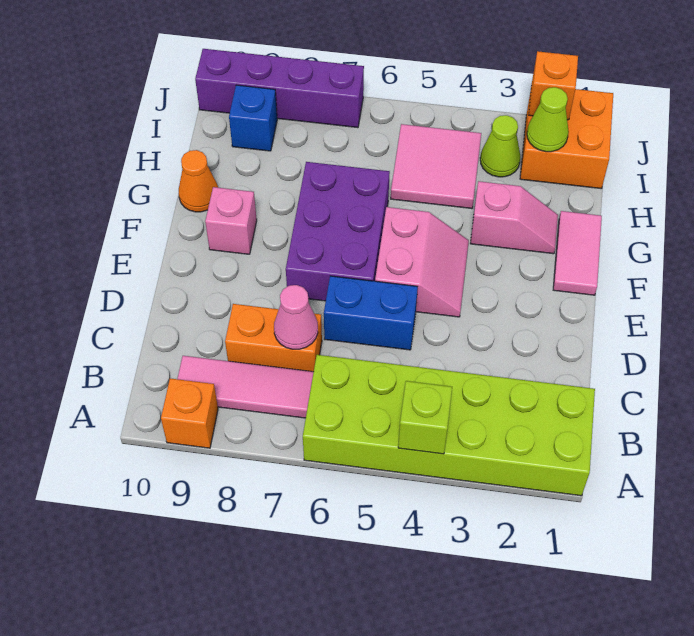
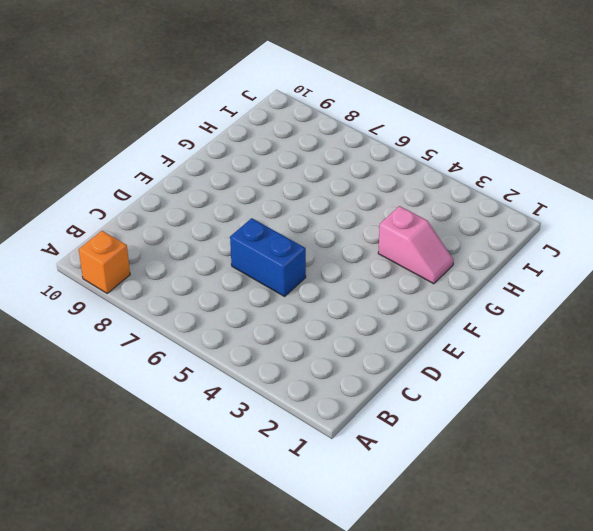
none -> lime 2x6 brick [303,355,595,496]
none -> pink 1x3 tile [177,356,314,418]
none -> orange 1x2 brick [225,304,322,372]

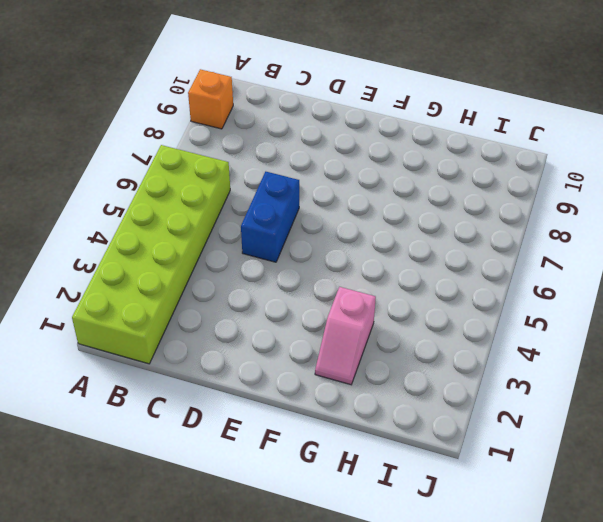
none -> pink 1x3 tile [177,356,314,418]
none -> orange 1x2 brick [225,304,322,372]
none -> pink 2x2 slope [375,207,469,317]

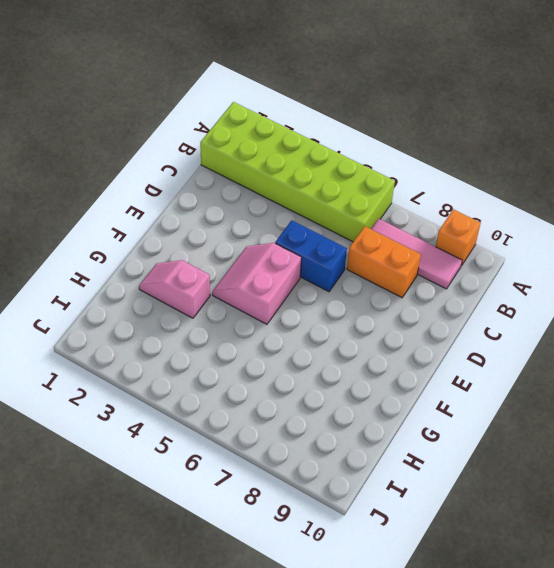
none -> purple 2x3 brick [286,162,390,301]
none -> pink 1x2 tile [553,211,602,295]
none -> pink 1x1 brick [205,187,257,254]

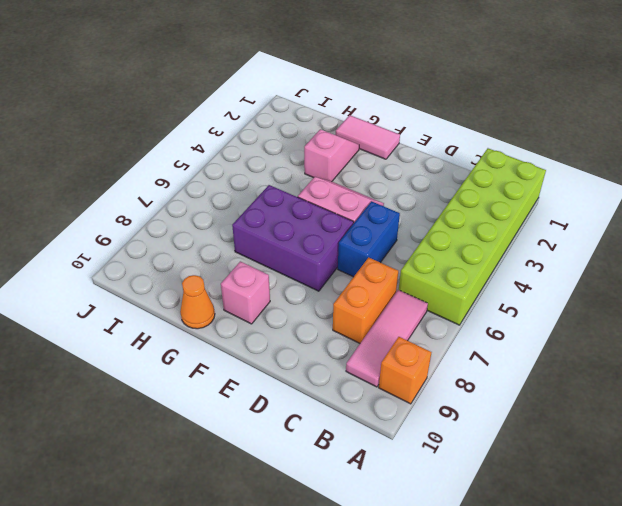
none -> pink 2x2 tile [391,124,481,208]
none -> orange 2x2 brick [520,89,613,189]
none -> lime 1x1 cone [480,115,520,177]

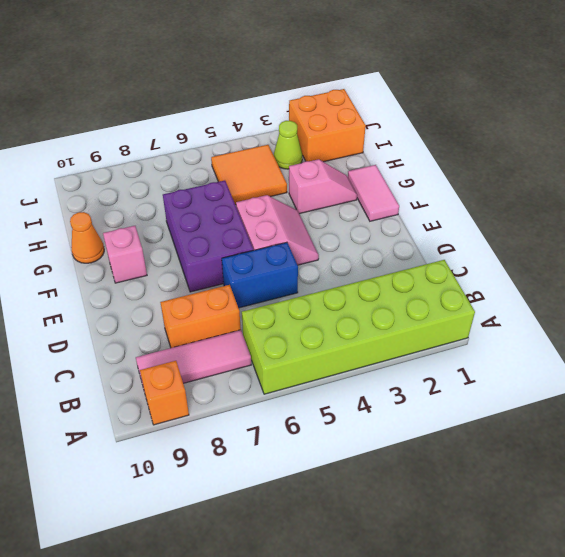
orange 2x2 tile [211,145,287,205] -> pink 2x2 tile [391,124,481,208]
none -> blue 1x1 brick [229,85,277,151]
none -> purple 1x4 brick [195,49,364,128]
none -> lime 1x1 brick [398,381,452,454]

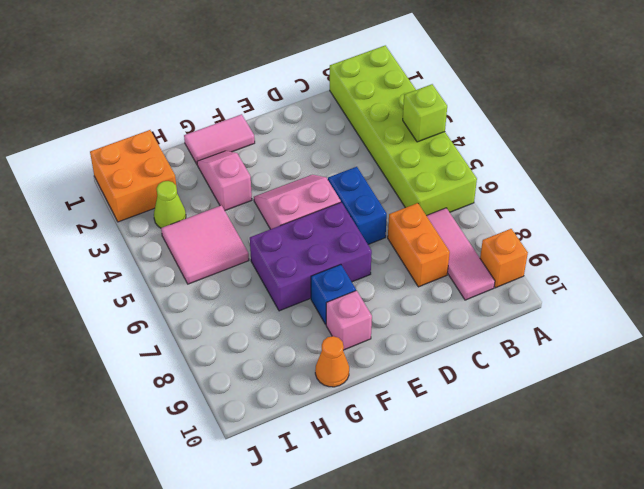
blue 1x1 brick [311,265,356,324] -> blue 1x1 brick moved to [229,85,277,151]
none -> purple 1x4 brick [195,49,364,128]
none -> pink 1x1 cone [274,285,318,349]
none -> lime 1x1 cone [527,87,569,152]

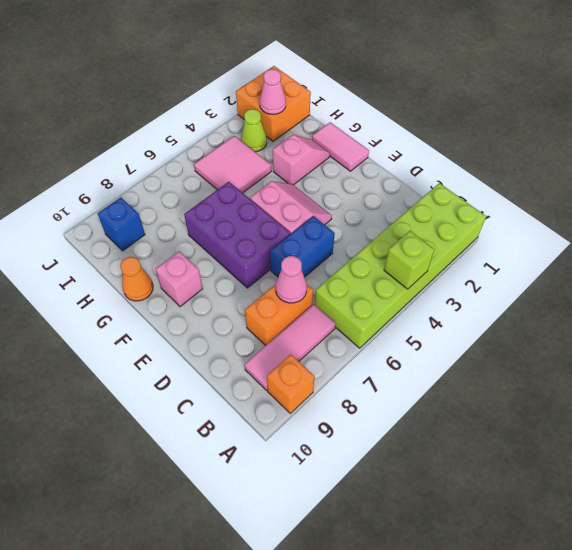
pink 1x1 cone [260,69,286,114] -> lime 1x1 cone [527,87,569,152]
none -> purple 1x4 brick [195,49,364,128]
none -> orange 1x1 brick [529,51,578,120]

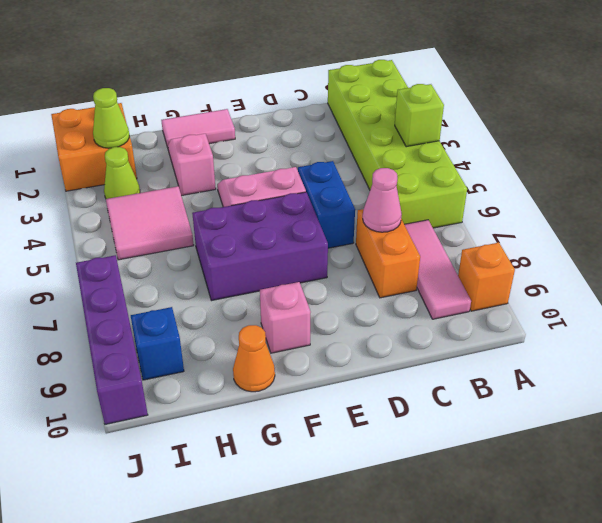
none -> orange 1x1 brick [529,51,578,120]

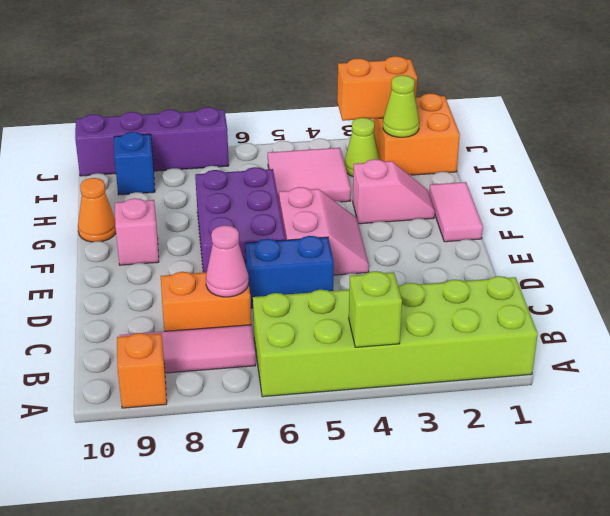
orange 1x2 brick [337,56,417,121] -> orange 1x1 brick [529,51,578,120]

